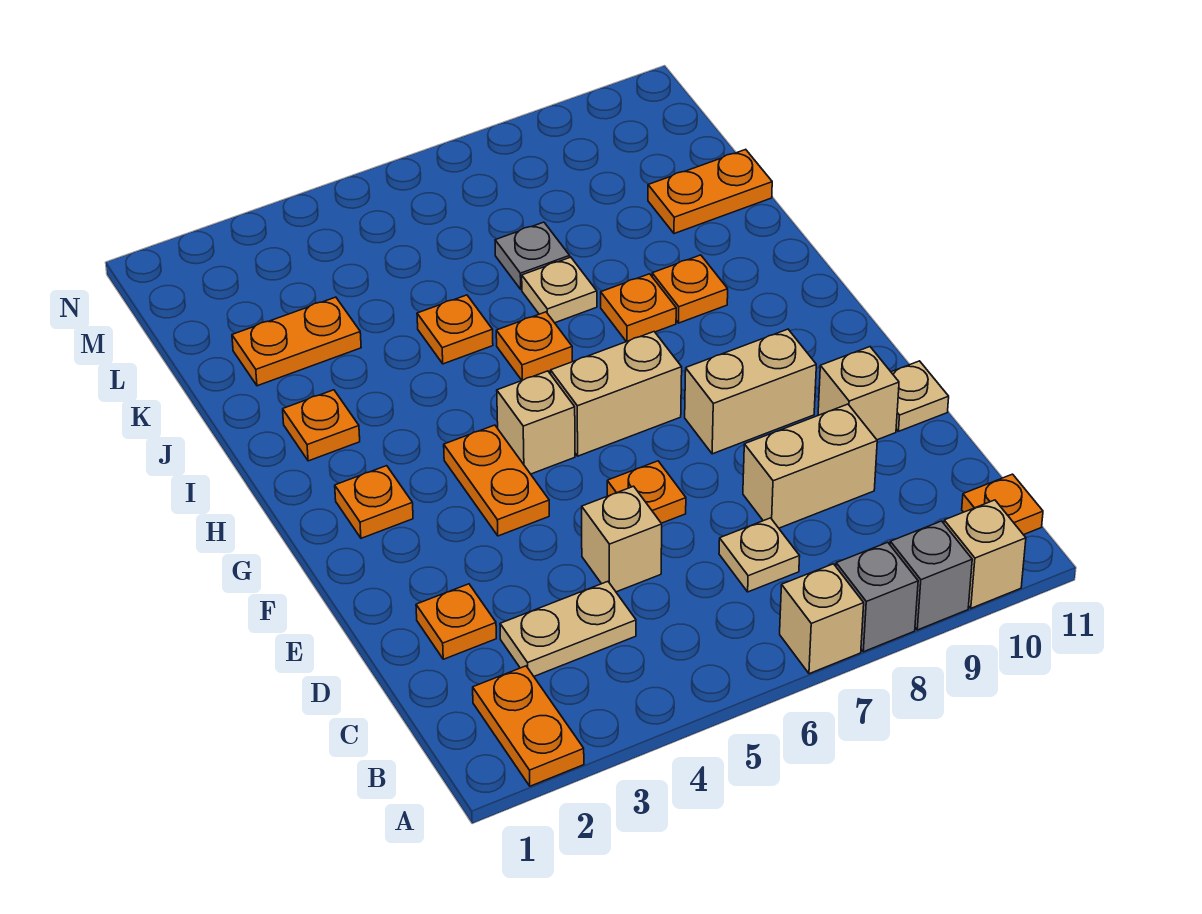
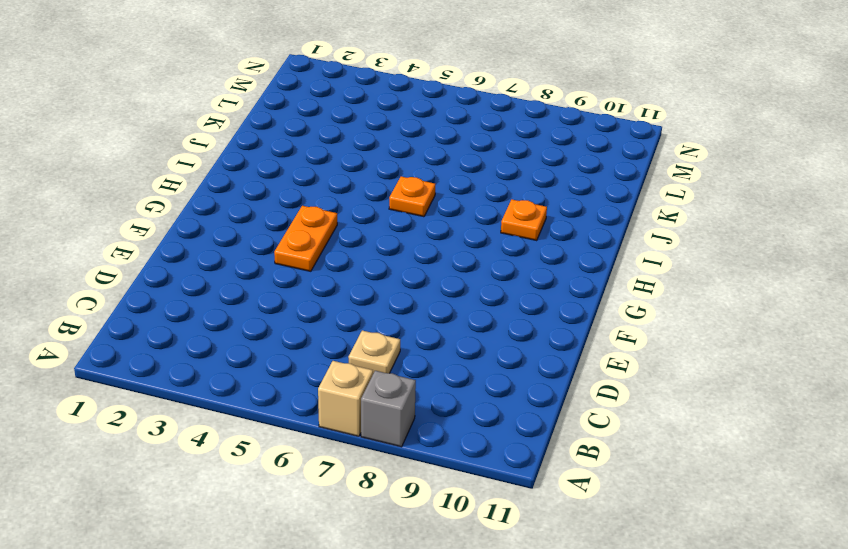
none -> orange 1x2 plate [473,666,584,786]
none -> grey 1x1 brick [890,521,972,630]
none -> tan 1x1 brick [944,500,1026,608]

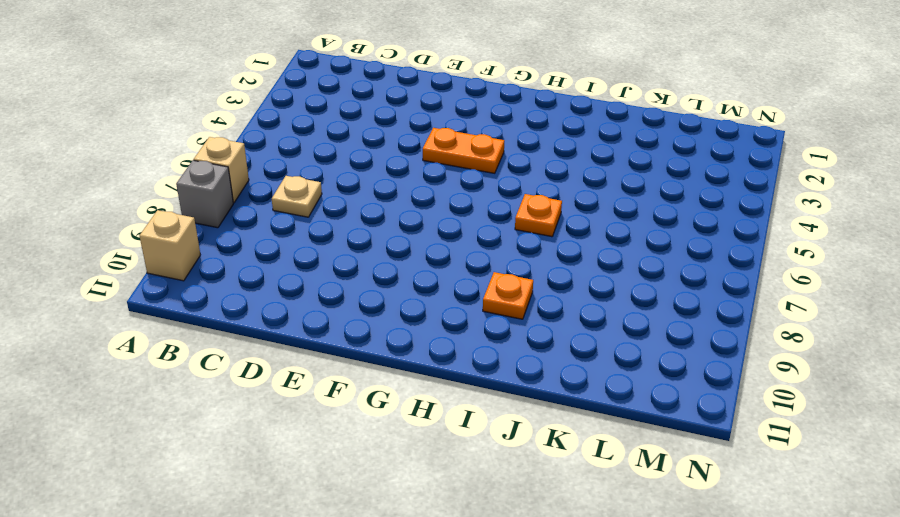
none -> orange 1x2 plate [473,666,584,786]
none -> grey 1x1 brick [890,521,972,630]
none -> orange 1x1 plate [962,474,1043,535]

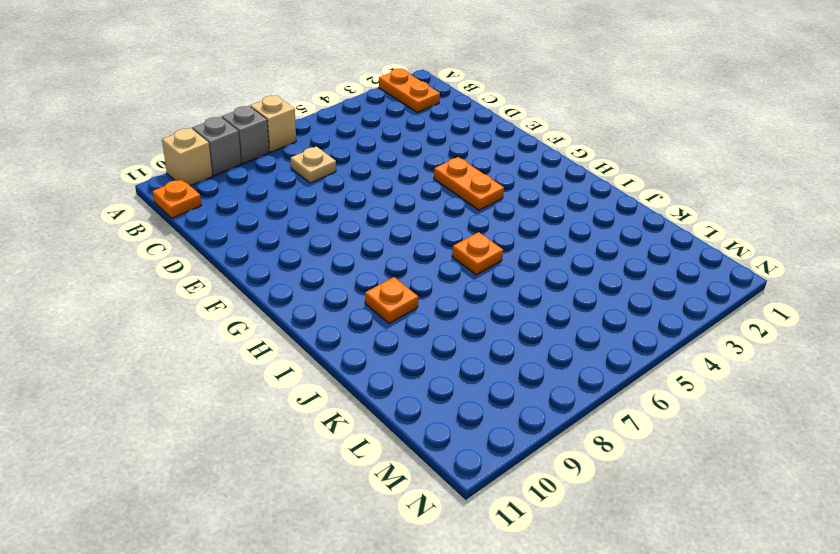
none -> tan 1x2 plate [500,582,636,676]
none -> orange 1x1 plate [416,584,496,659]
none -> tan 1x1 brick [582,486,662,592]

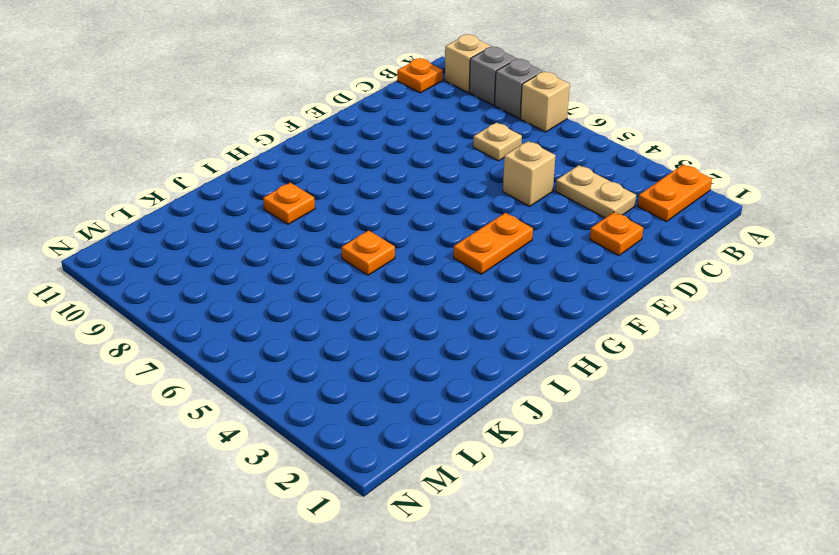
none -> tan 1x2 brick [743,404,877,528]
none -> orange 1x1 plate [607,461,686,523]
none -> tan 1x1 brick [818,347,899,440]

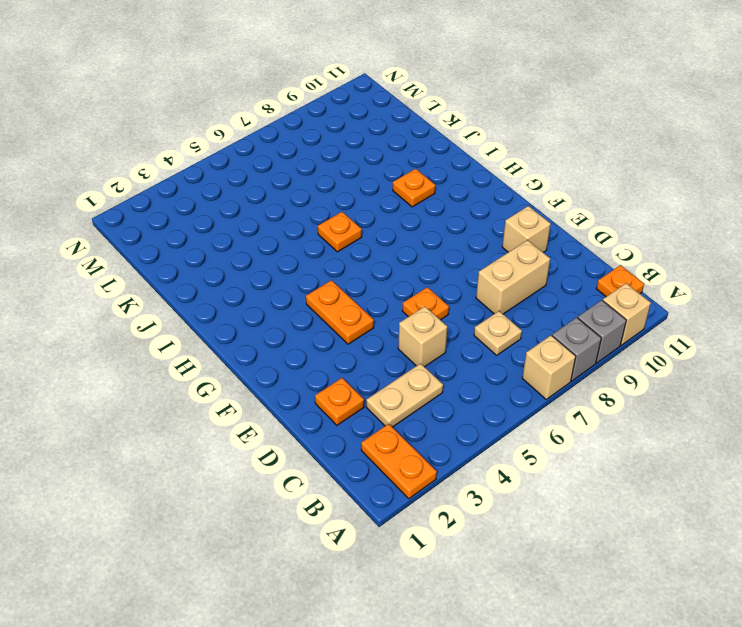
none -> tan 1x1 plate [891,361,949,431]
none -> tan 1x2 brick [685,329,816,454]
none -> orange 1x1 plate [335,466,413,538]

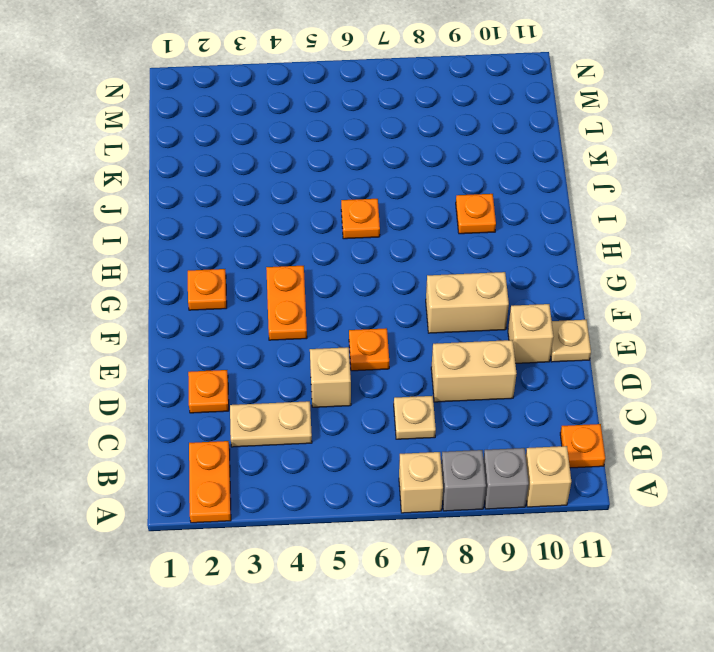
none -> tan 1x1 brick [497,371,575,474]
none -> tan 1x2 brick [551,332,682,456]
none -> orange 1x1 plate [283,390,360,461]

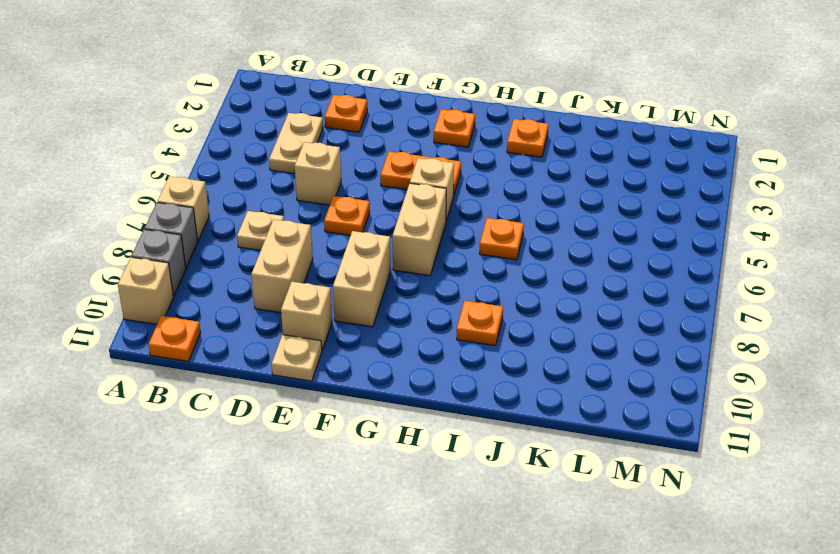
none -> orange 1x2 plate [473,666,584,786]
none -> orange 1x1 plate [601,274,676,342]
none -> orange 1x1 plate [417,295,493,364]

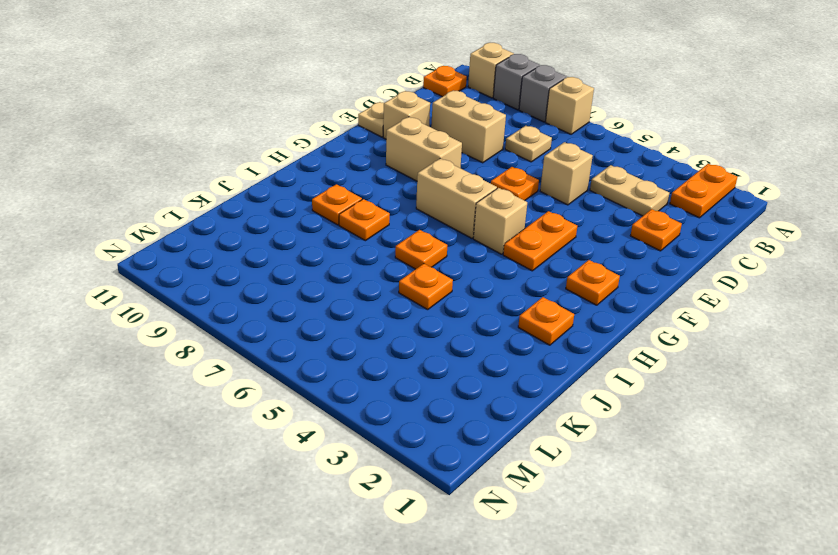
none -> tan 1x1 plate [522,257,597,323]
none -> orange 1x2 plate [232,297,361,386]
none -> grey 1x1 plate [495,222,570,289]

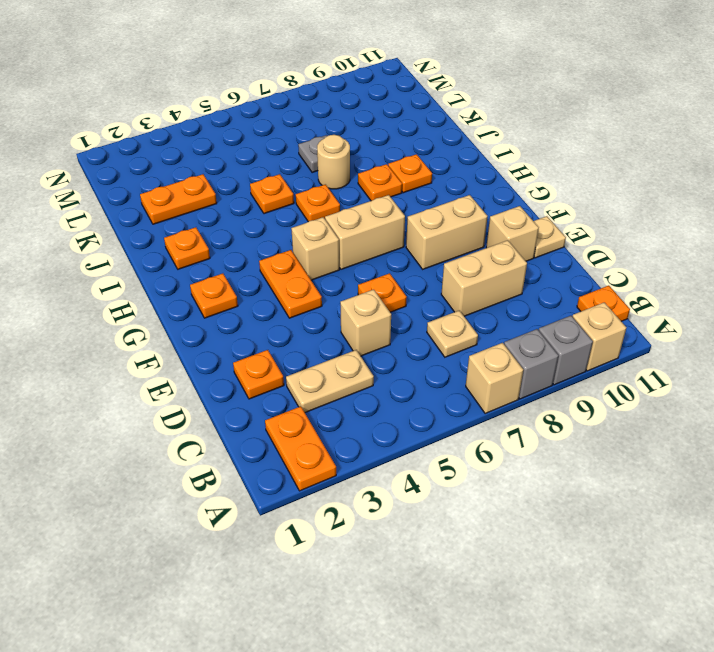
tan 1x1 round brick [317,135,350,189] -> tan 1x1 plate [522,257,597,323]
none -> orange 1x2 plate [648,149,772,234]

